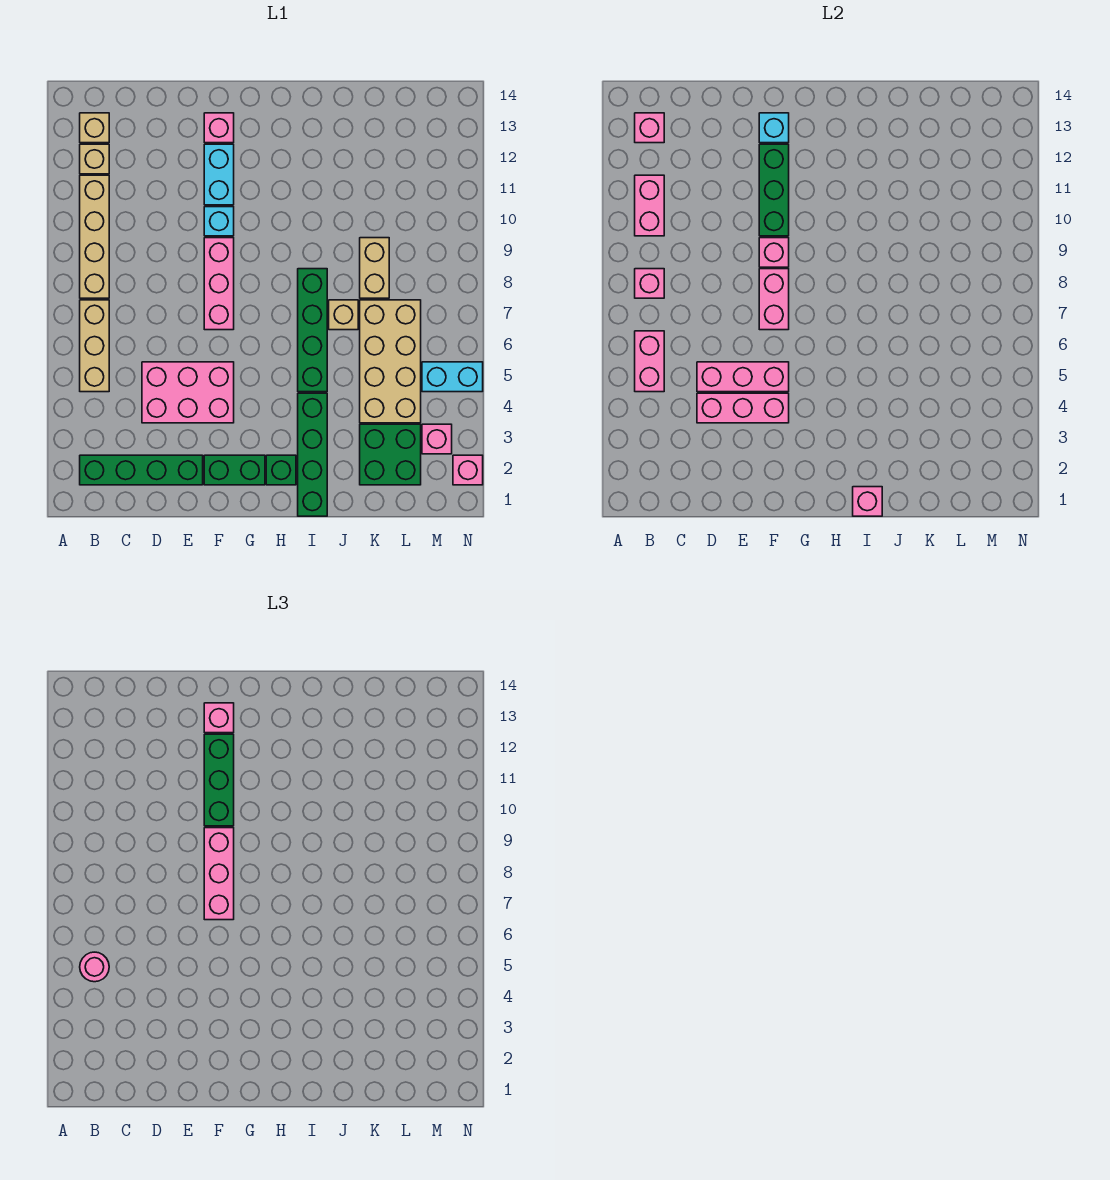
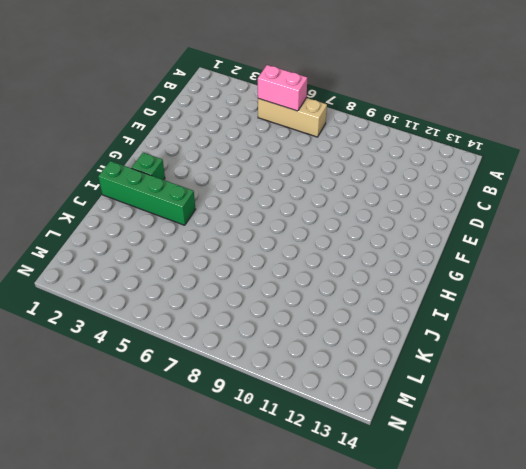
none -> green 1x4 brick [80,455,203,485]
none -> tan 1x4 brick [80,175,109,298]
none -> tan 1x1 brick [80,144,109,174]
none -> tan 1x1 brick [80,113,109,143]

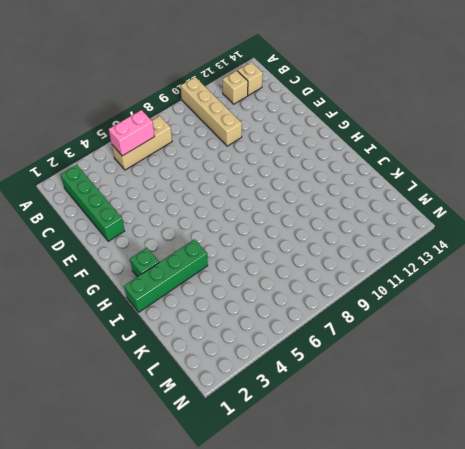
tan 1x4 brick [181,77,242,146] -> tan 1x4 brick turned to [80,175,109,298]
none -> pink 2x3 brick [142,362,234,423]
none -> green 1x2 brick [204,455,265,485]
none -> pink 1x3 brick [204,238,234,330]
none -> cyan 1x1 brick [204,207,234,236]

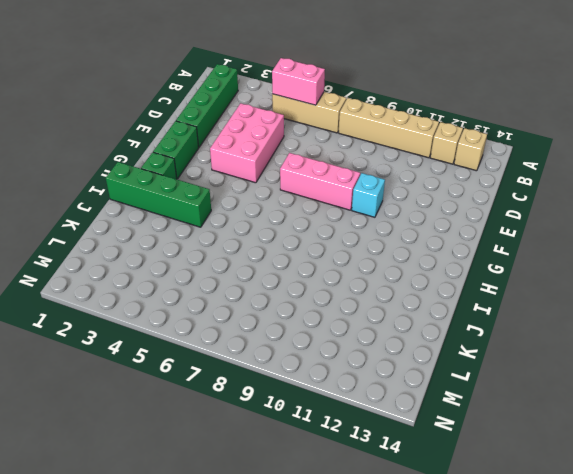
none -> cyan 1x2 brick [204,144,234,205]
none -> pink 1x1 brick [204,113,234,143]
none -> green 1x4 brick [298,269,327,392]
none -> tan 1x1 brick [329,300,358,330]

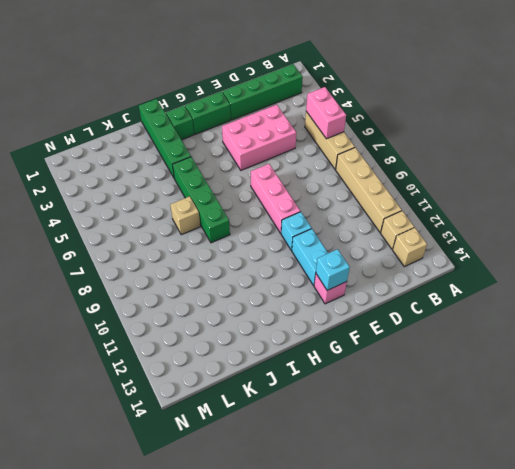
none -> green 2x2 brick [360,424,421,485]
none -> tan 2x4 brick [360,300,421,423]
none -> tan 1x2 brick [360,238,389,298]
none -> pink 1x1 brick [422,424,452,454]

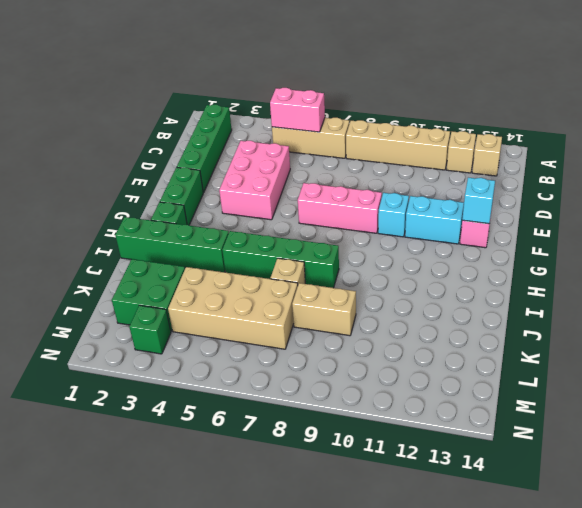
green 1x1 brick [129,305,171,354] -> pink 1x1 brick [422,424,452,454]
none -> cyan 1x2 brick [422,362,483,392]
none -> pink 1x1 brick [453,455,483,485]
none -> pink 1x1 brick [635,269,664,298]
none -> pink 1x2 brick [635,175,664,236]

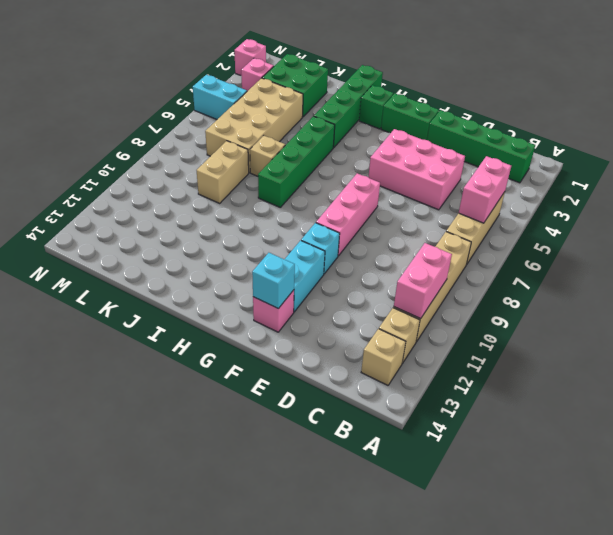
none -> pink 1x1 brick [635,269,664,298]
none -> pink 1x1 brick [635,113,664,143]
none -> pink 1x3 brick [697,393,789,423]
none -> pink 1x3 brick [697,362,789,392]

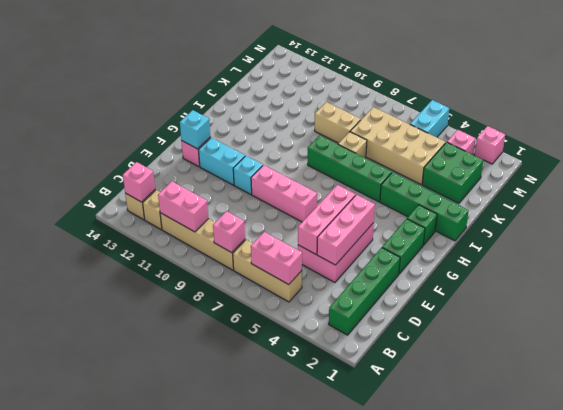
none -> pink 1x2 brick [759,269,789,330]
none -> pink 1x1 brick [759,238,789,267]
none -> green 1x3 brick [759,144,789,236]
none -> pink 1x1 brick [853,487,882,516]

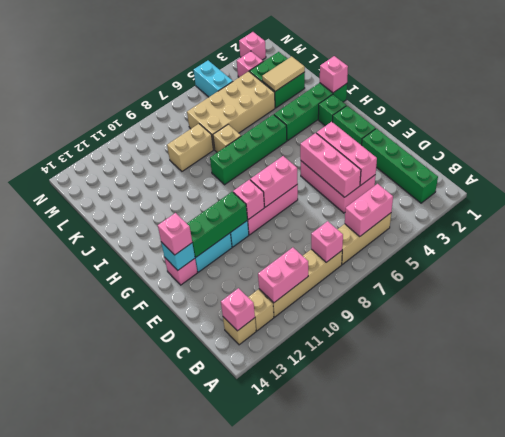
tan 1x2 tile [262,56,305,91] -> none
none -> pink 1x1 round brick [80,952,109,982]
none -> pink 1x3 brick [204,828,234,920]
none -> green 1x3 brick [204,734,234,826]

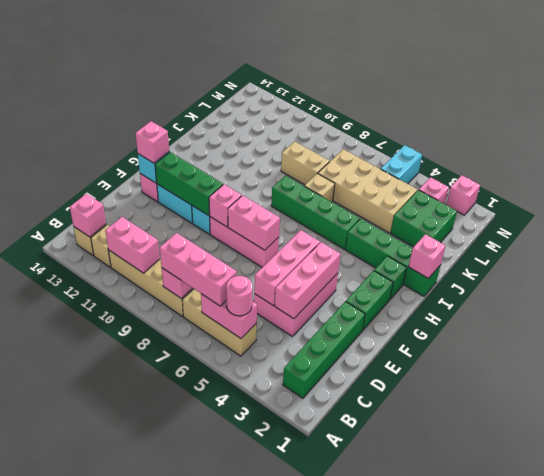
pink 1x3 brick [160,233,237,306] -> pink 1x3 brick moved to [204,828,234,920]
none -> green 1x3 brick [204,734,234,826]

